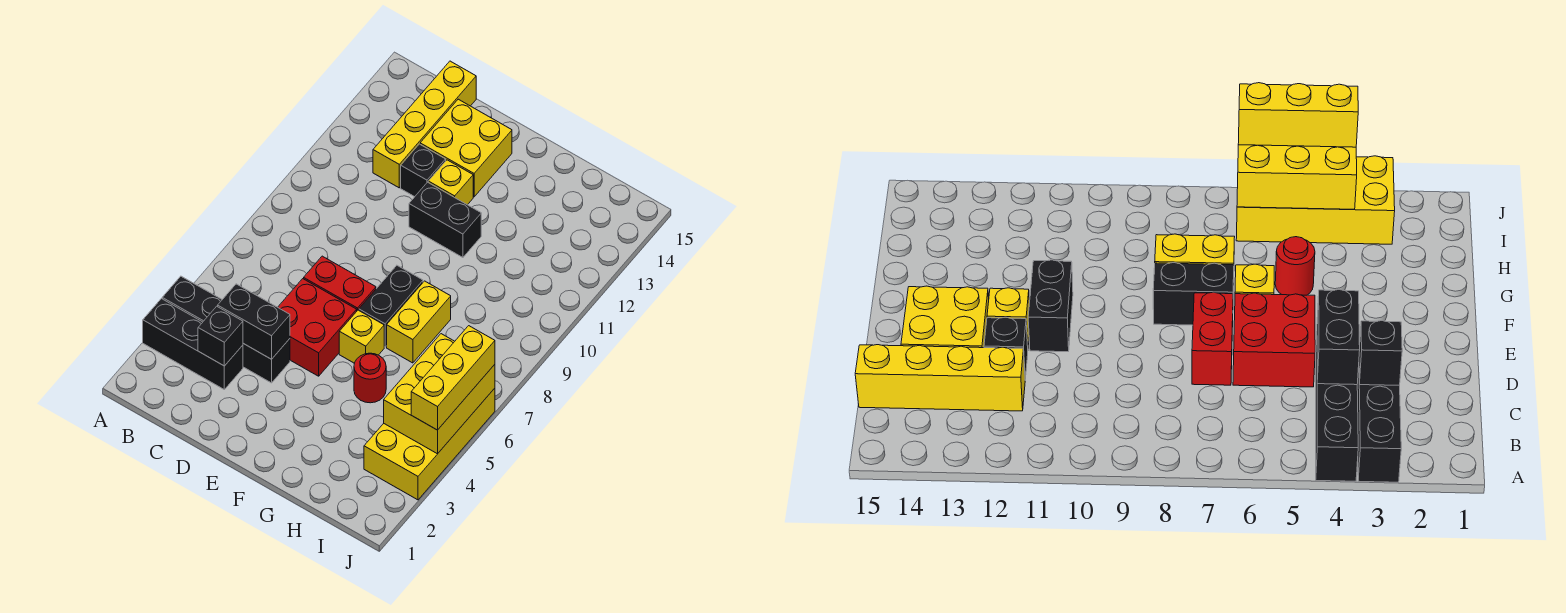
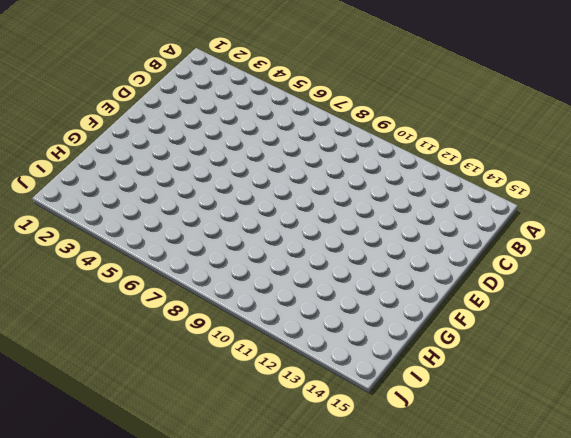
none -> black 1x3 brick [143,299,243,389]
none -> black 1x4 brick [162,276,290,383]
none -> yellow 1x4 brick [373,61,476,188]

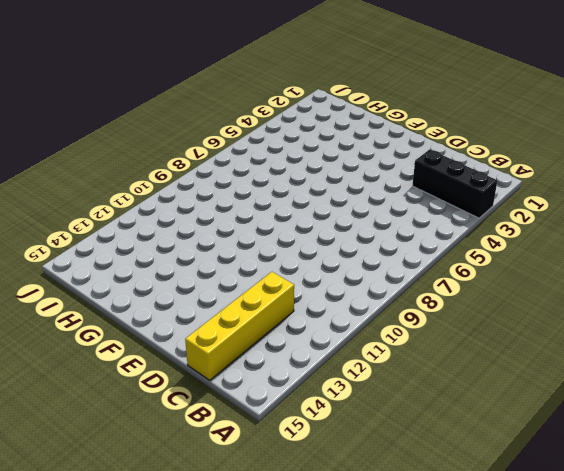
none -> black 1x4 brick [162,276,290,383]
none -> red 2x2 brick [278,279,357,376]
none -> red 1x2 brick [304,256,376,310]

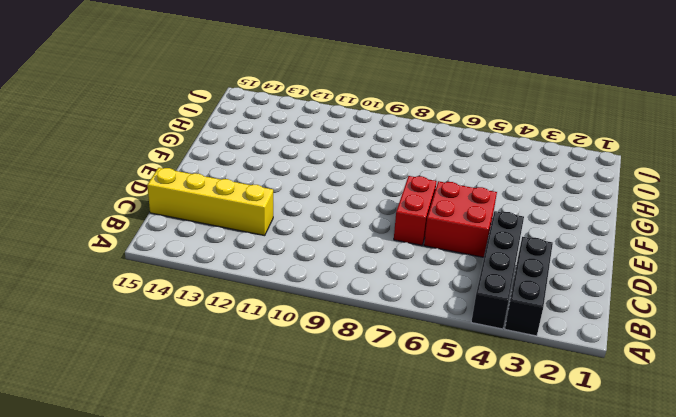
none -> black 1x1 brick [401,144,446,197]
none -> yellow 2x2 brick [420,99,512,197]
none -> black 1x2 brick [409,182,481,257]

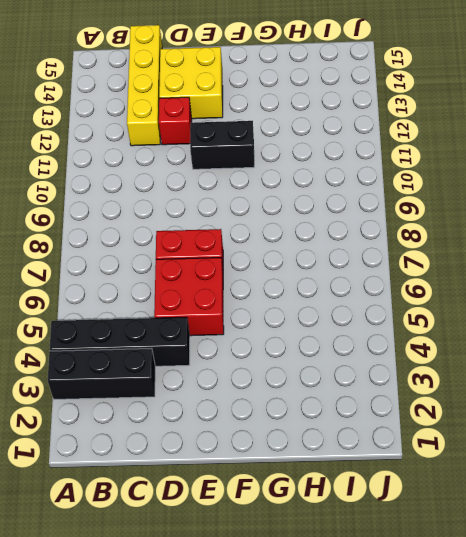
red 1x1 brick [159,97,192,145] -> black 1x1 brick [401,144,446,197]
none -> yellow 1x1 brick [428,160,473,205]
none -> yellow 1x1 brick [339,310,384,363]
none -> black 1x2 brick [359,265,423,347]

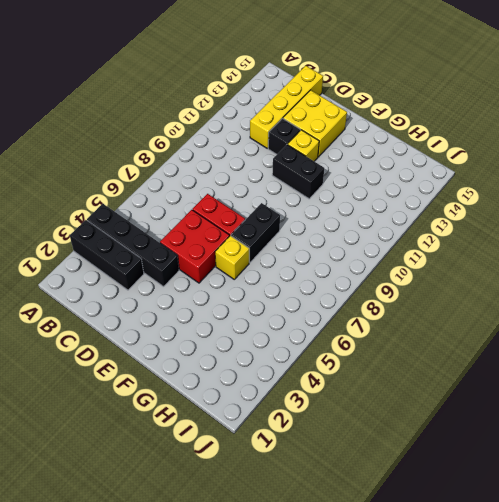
none -> red 1x1 round brick [354,353,386,403]
none -> yellow 1x2 brick [387,281,451,363]
none -> yellow 2x4 brick [364,388,495,500]

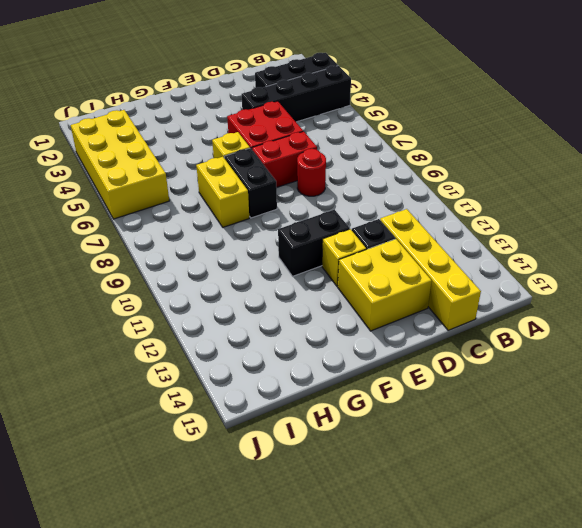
red 1x1 round brick [297,149,326,196] -> red 1x1 round brick moved to [354,353,386,403]
none -> black 1x1 brick [198,306,243,366]
none -> black 1x2 brick [218,284,290,359]
none -> yellow 2x3 brick [384,334,495,454]

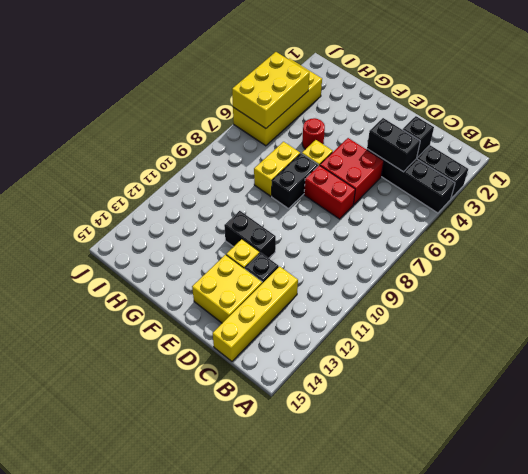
none -> yellow 1x3 brick [411,326,495,430]

